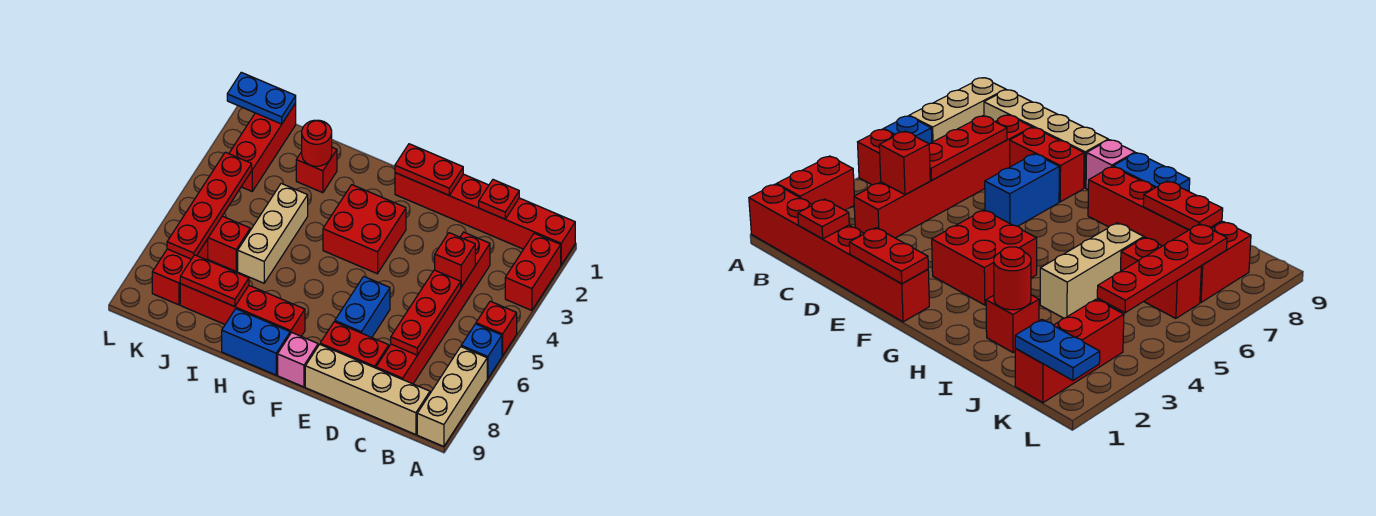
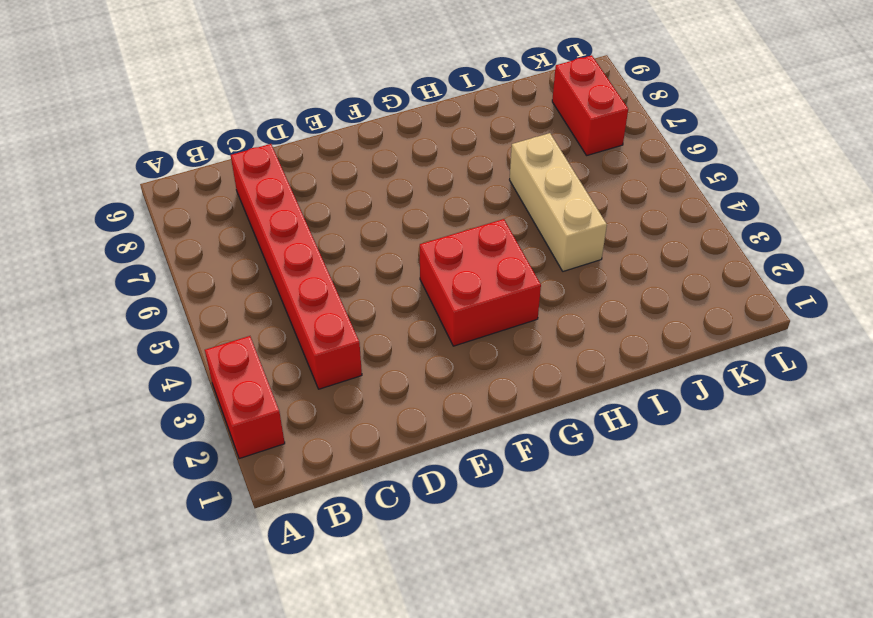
none -> red 1x6 brick [395,173,575,265]
none -> red 1x1 brick [476,301,517,356]
none -> blue 1x1 brick [461,324,502,378]

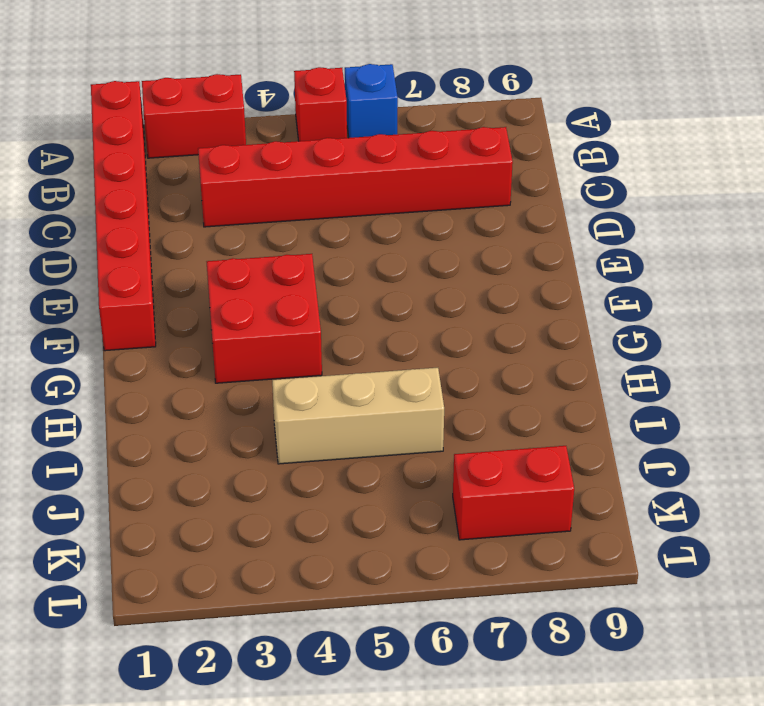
none -> tan 1x3 brick [417,347,487,446]
none -> tan 1x4 brick [305,344,430,435]
none -> red 1x2 brick [320,322,389,368]

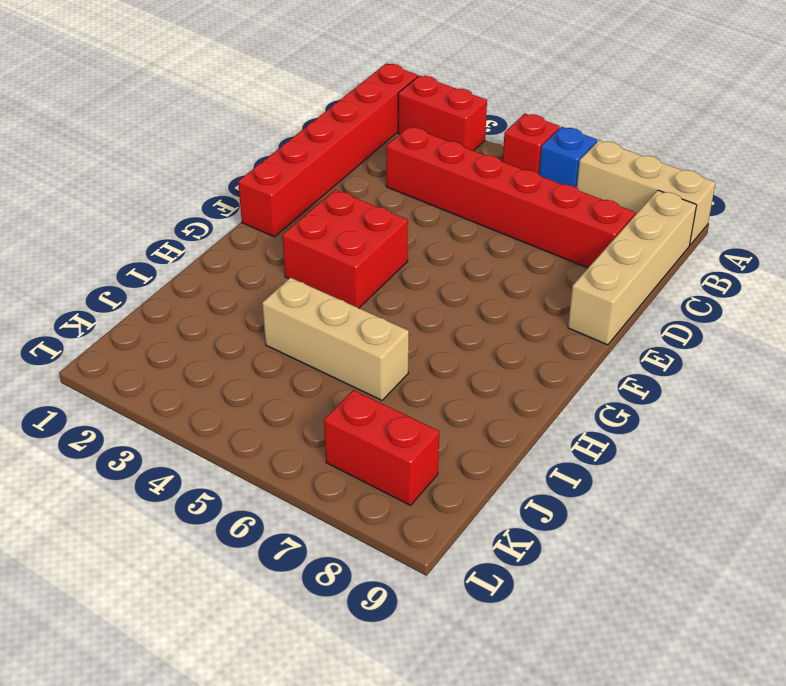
none -> red 1x2 brick [320,322,389,368]
none -> blue 1x2 brick [335,276,390,337]
none -> pink 1x1 brick [278,333,318,387]

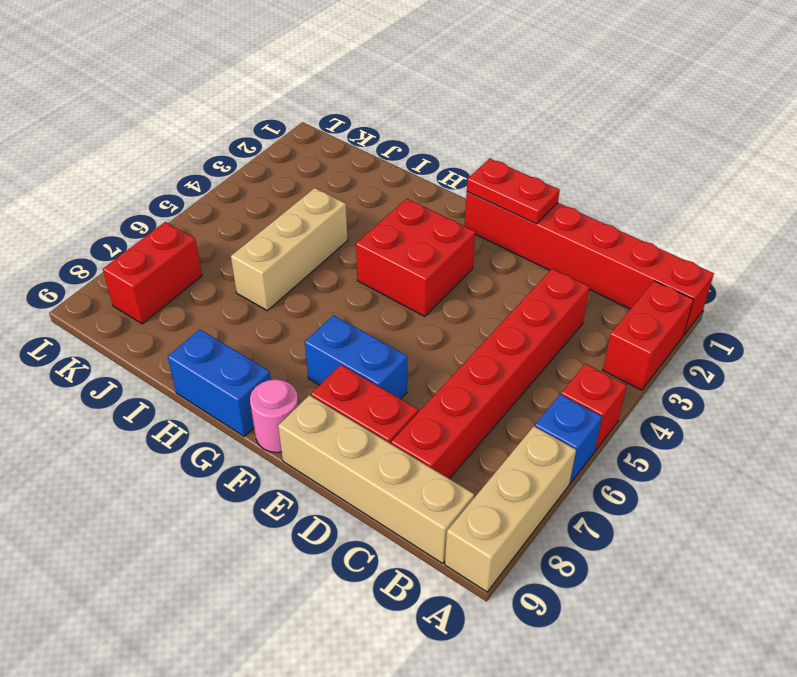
blue 1x2 brick [305,315,407,399] -> blue 1x2 brick turned to [335,276,390,337]
pink 1x1 round brick [250,379,299,453] -> pink 1x1 brick [278,333,318,387]
none -> red 1x4 brick [180,284,305,336]
none -> red 1x1 brick [296,147,337,193]
none -> red 1x2 brick [208,216,250,271]

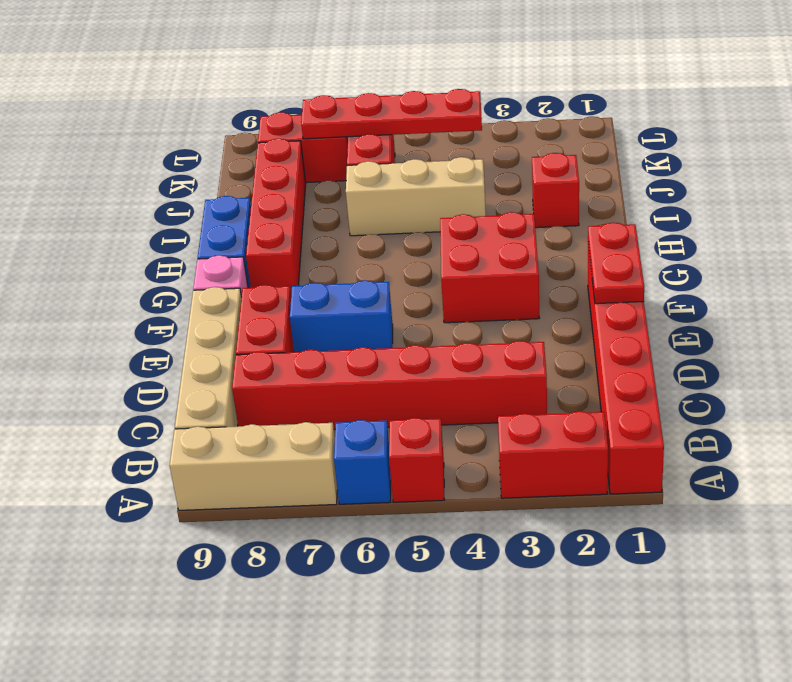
none -> red 1x3 brick [229,103,296,191]
none -> red 1x1 plate [479,180,519,219]
none -> red 1x1 brick [435,233,475,287]

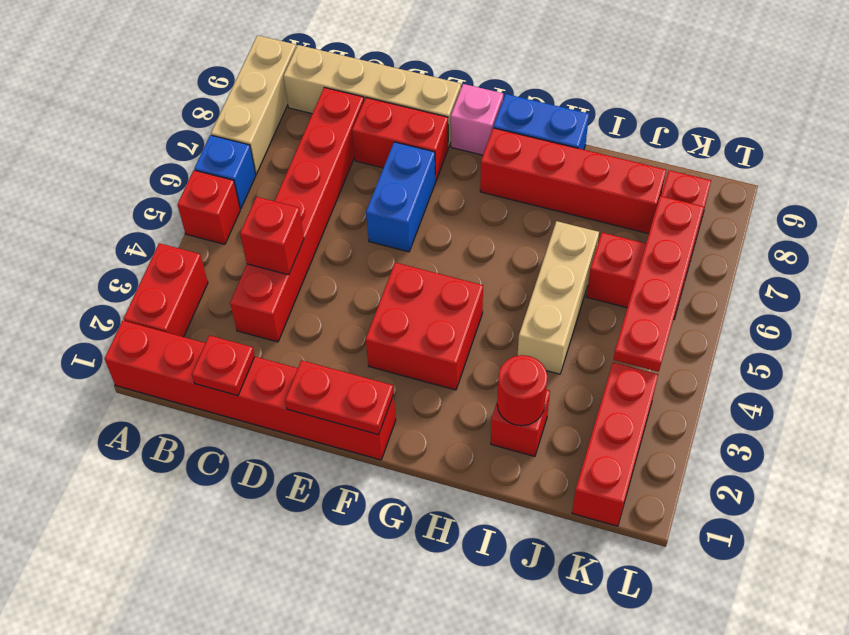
none -> red 1x3 plate [391,270,461,355]
none -> red 1x2 plate [180,255,249,307]
none -> blue 1x2 plate [227,72,296,124]

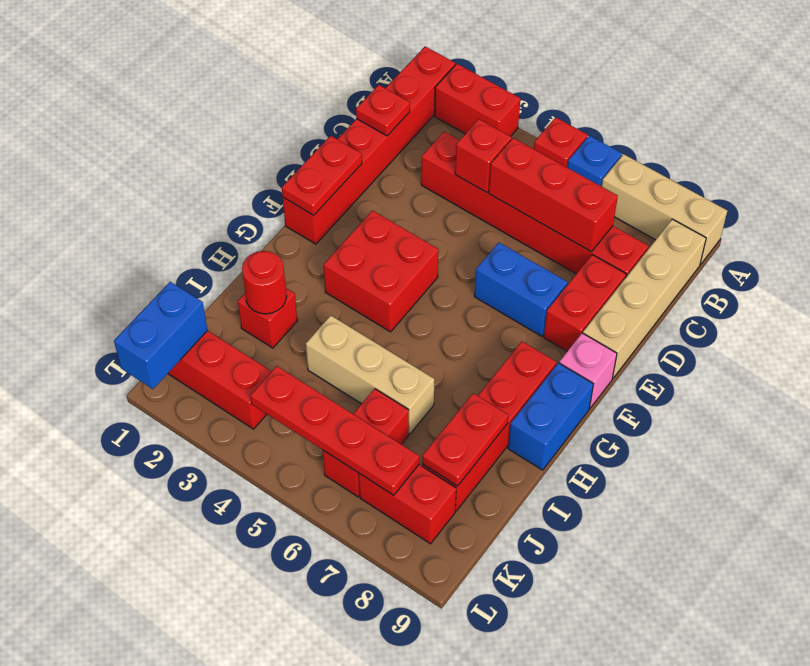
red 1x3 brick [489,138,618,252] -> red 1x3 plate [391,270,461,355]
blue 1x2 brick [114,282,207,389] -> blue 1x2 plate [227,72,296,124]

